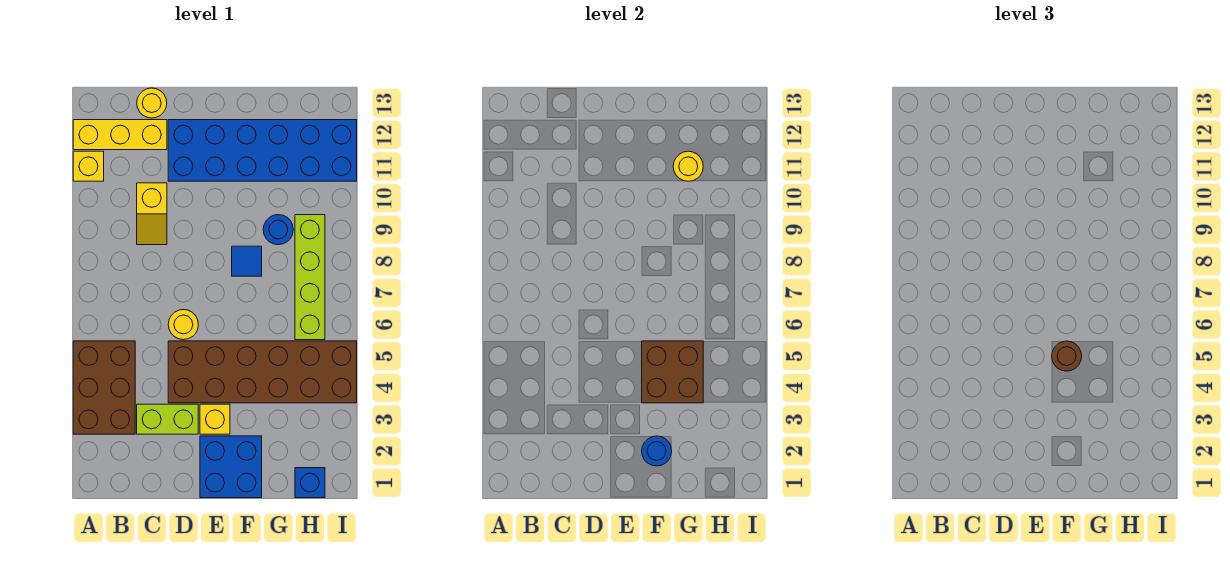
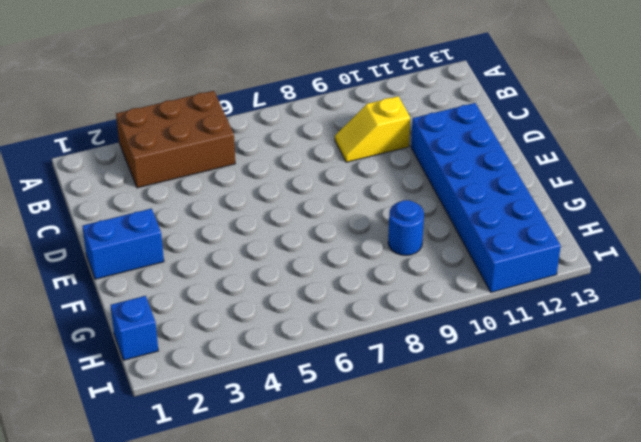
blue 1x2 brick [82,209,164,279] -> blue 2x2 brick [200,436,262,498]
none -> yellow 1x1 brick [73,151,104,181]
none -> yellow 1x3 brick [73,120,167,150]
none -> lime 1x2 brick [137,404,198,434]

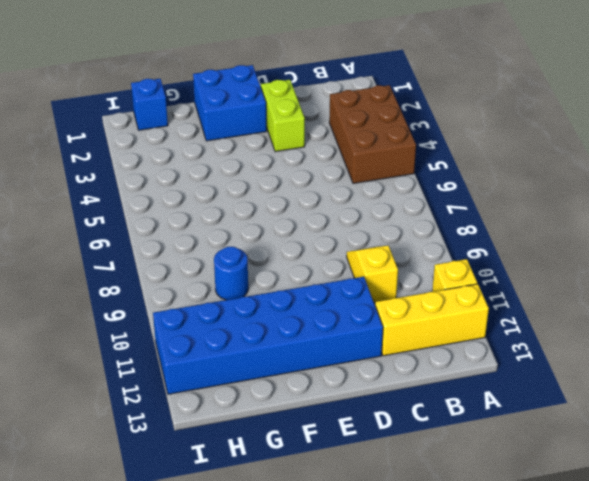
lime 1x2 brick [261,80,305,152] -> lime 1x2 brick turned to [137,404,198,434]
none -> yellow 1x1 round brick [137,88,167,118]
none -> brown 2x6 brick [168,341,357,403]
none -> yellow 1x1 round brick [168,310,198,340]

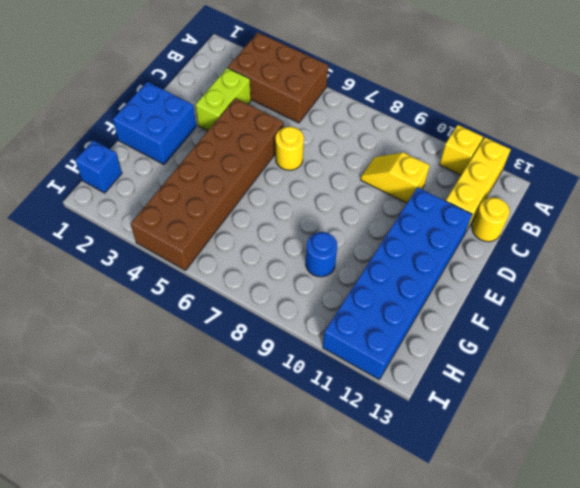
none -> yellow 1x1 brick [200,404,230,434]
none -> blue 1x1 tile [232,246,262,276]
none -> lime 1x4 brick [295,215,325,340]

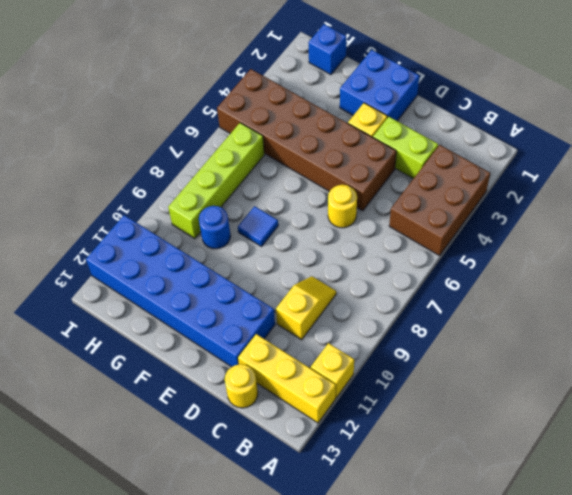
none -> blue 1x1 round brick [642,436,672,466]
none -> brown 2x2 brick [642,341,703,403]
none -> yellow 1x1 round brick [673,151,703,181]

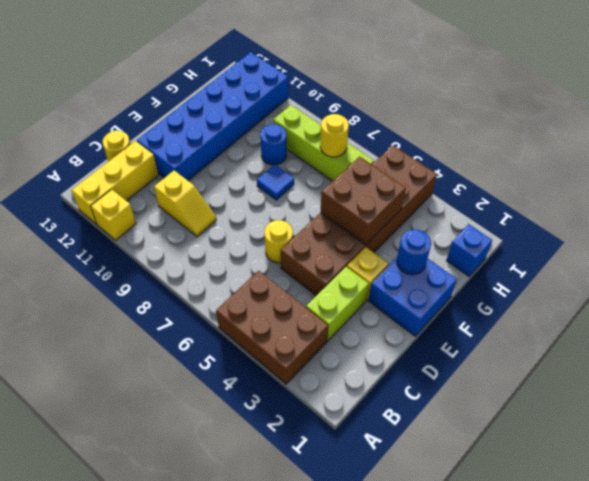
yellow 1x1 round brick [320,114,349,157] -> yellow 1x1 round brick moved to [673,151,703,181]
none -> brown 1x1 round brick [1052,341,1082,371]

